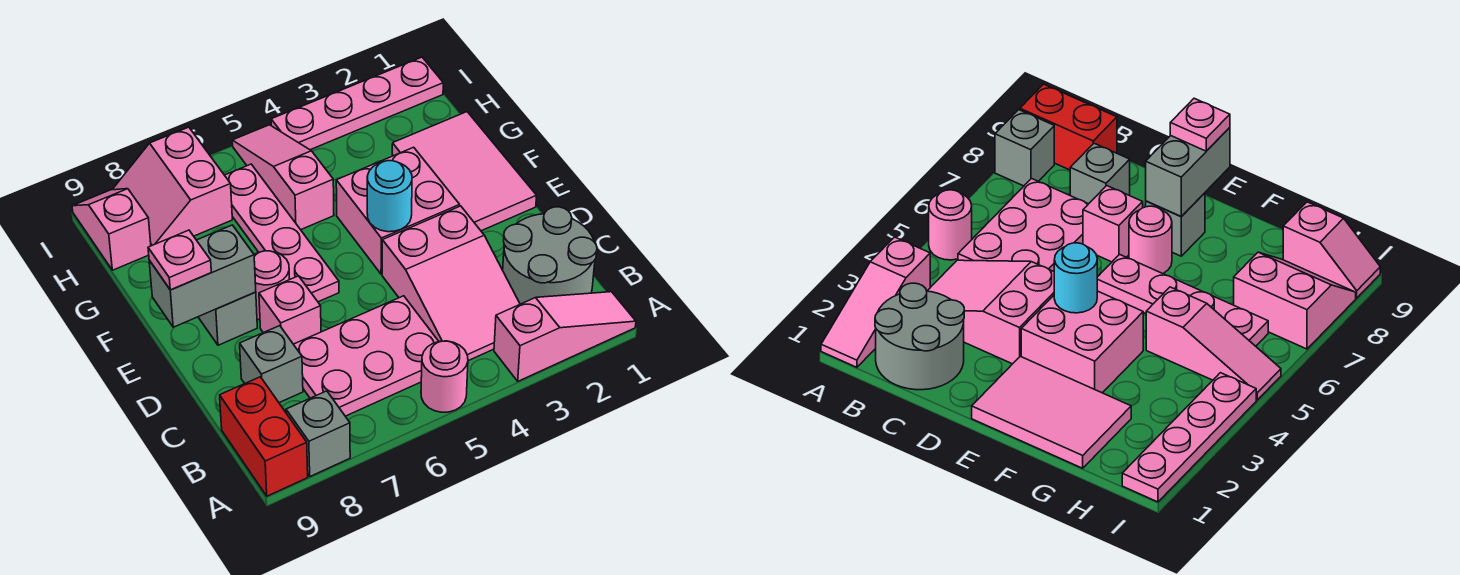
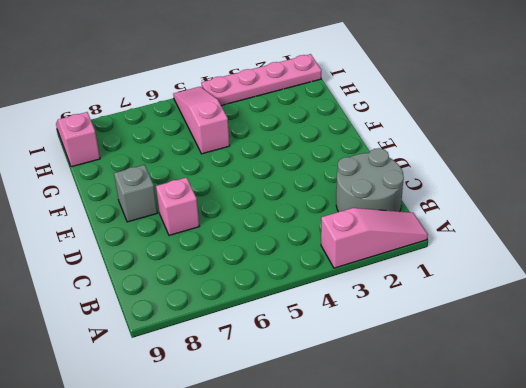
none -> pink 1x1 round brick [421,341,468,412]
none -> grey 1x1 brick [286,391,350,476]
none -> red 1x2 brick [220,377,308,496]

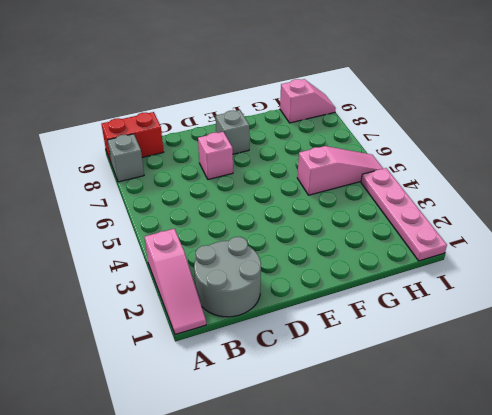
none -> pink 1x1 round brick [421,341,468,412]
none -> pink 2x3 slope [382,206,520,361]
none -> pink 2x3 plate [294,296,439,416]

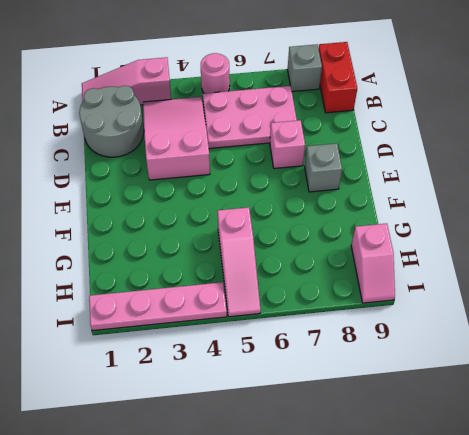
none -> grey 1x1 brick [240,326,303,403]
none -> pink 2x3 tile [392,112,537,231]
none -> pink 2x2 brick [336,147,460,274]

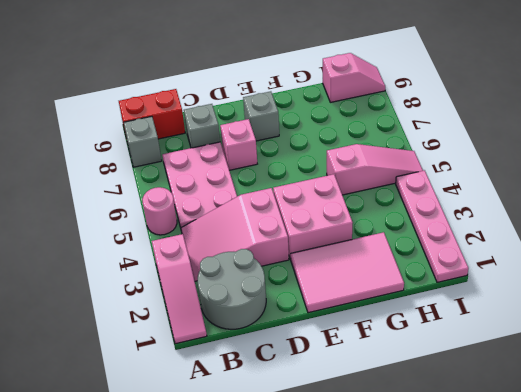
none -> pink 1x4 plate [225,164,339,302]
none -> pink 1x1 round brick [254,251,290,320]
none -> pink 2x2 slope [113,127,232,246]

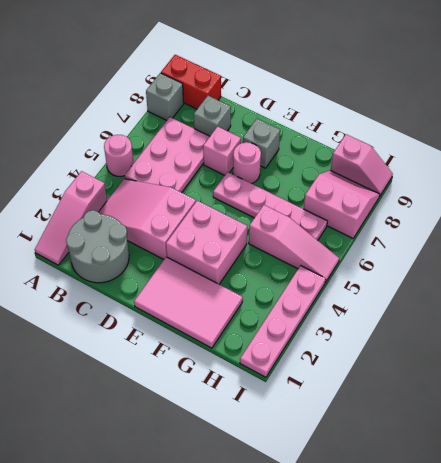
none -> cyan 1x1 round brick [367,161,412,232]
none -> grey 1x2 brick [149,225,256,327]
none -> pink 1x1 plate [148,230,211,290]

